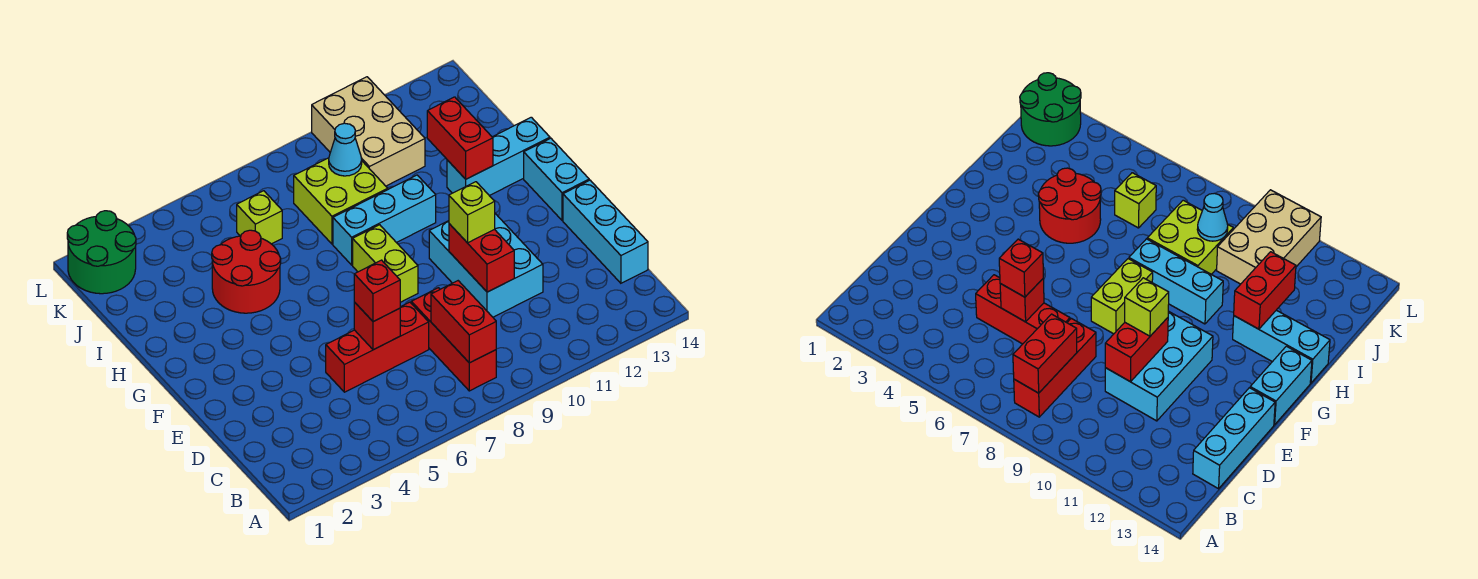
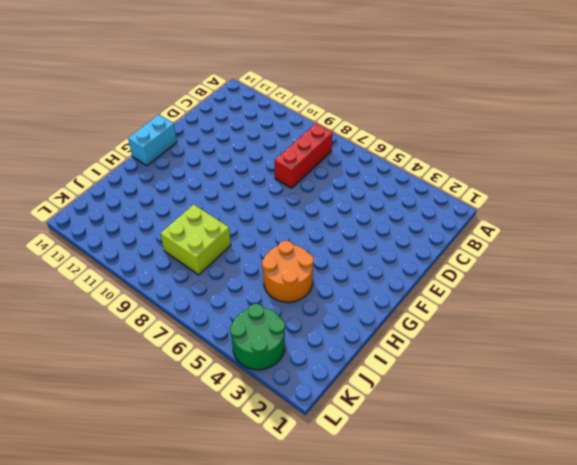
orange 2x2 round brick [262,241,314,302] -> red 2x2 round brick [212,230,281,313]
green 2x2 round brick [230,304,285,370] -> green 2x2 round brick moved to [67,211,136,294]
none -> cyan 1x3 brick [563,180,648,283]
none -> red 1x3 brick [326,302,429,392]
none -> cyan 2x3 brick [429,214,543,317]

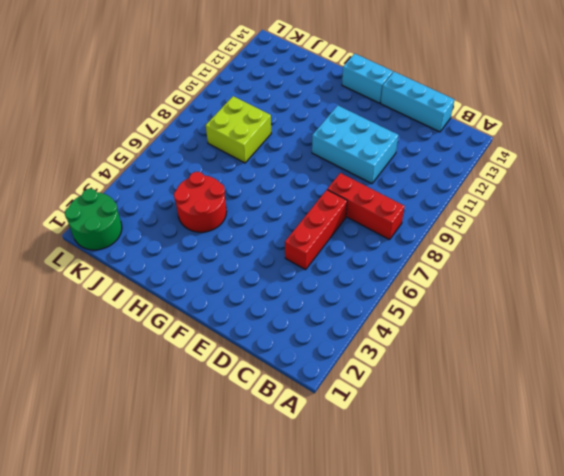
none -> lime 1x2 brick [353,225,418,302]
none -> cyan 1x3 brick [333,175,436,265]
none -> cyan 1x3 brick [447,117,550,196]

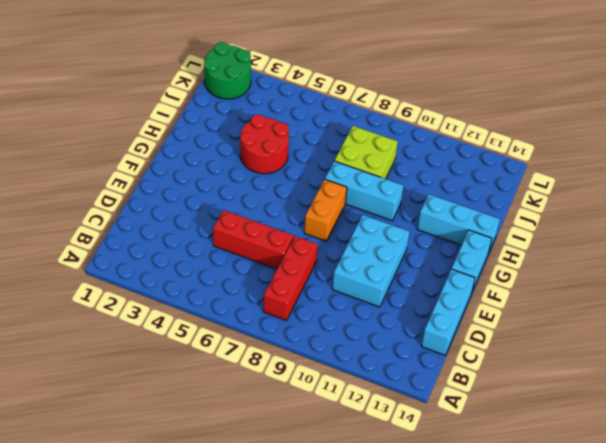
orange 1x2 brick [304,179,347,241] -> lime 1x2 brick [353,225,418,302]
none -> lime 1x1 brick [237,191,282,244]
none -> tan 2x3 brick [312,77,425,186]
none -> red 1x2 brick [431,281,496,363]

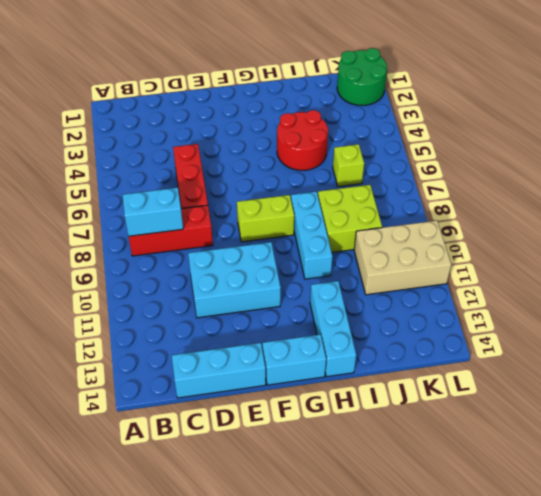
cyan 1x2 brick [123,188,183,236] -> red 1x2 brick [431,281,496,363]
none -> red 1x1 brick [354,302,400,350]
none -> red 1x2 brick [449,224,514,292]
none -> red 1x2 brick [427,97,493,179]

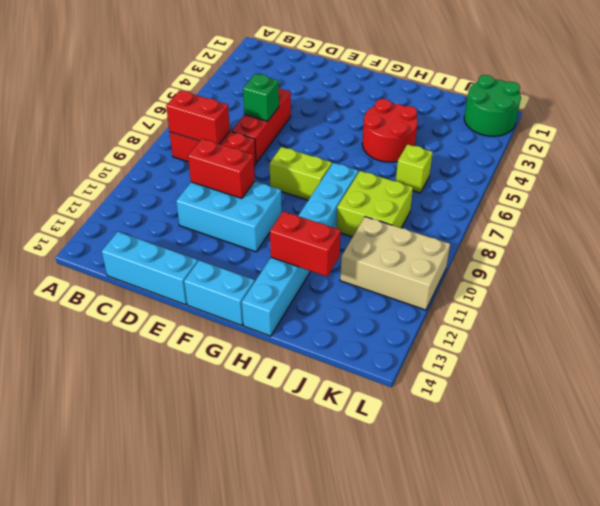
green 1x1 brick [243,74,279,121] -> red 1x1 brick [354,302,400,350]
none -> cyan 1x1 cone [329,123,362,176]
none -> red 1x1 brick [354,260,400,322]
none -> lime 1x1 brick [449,182,495,243]

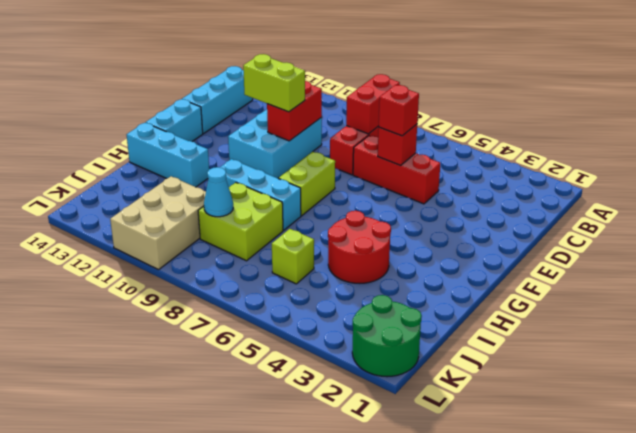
lime 1x2 brick [243,54,305,112] -> lime 1x1 brick [449,182,495,243]
none -> red 1x2 brick [427,97,493,179]

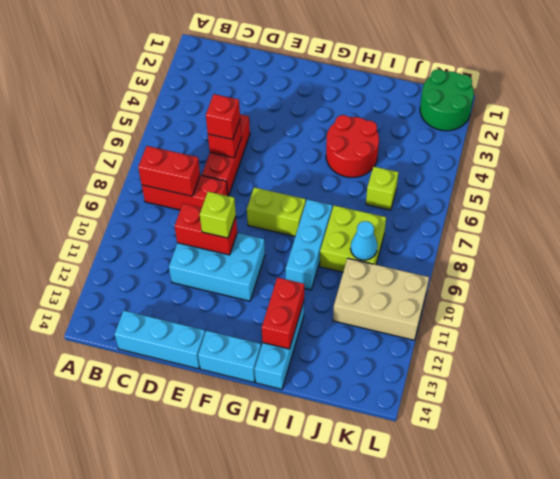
red 1x2 brick [262,277,304,349] -> red 1x2 brick turned to [427,97,493,179]

